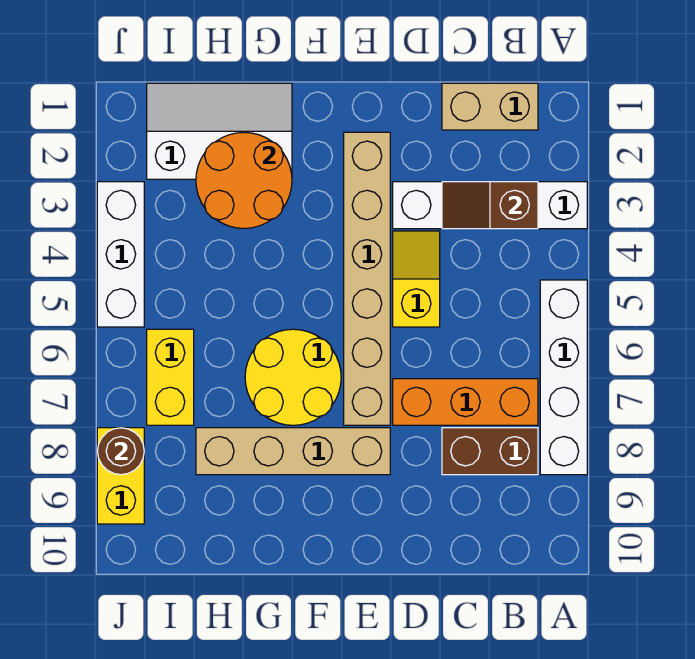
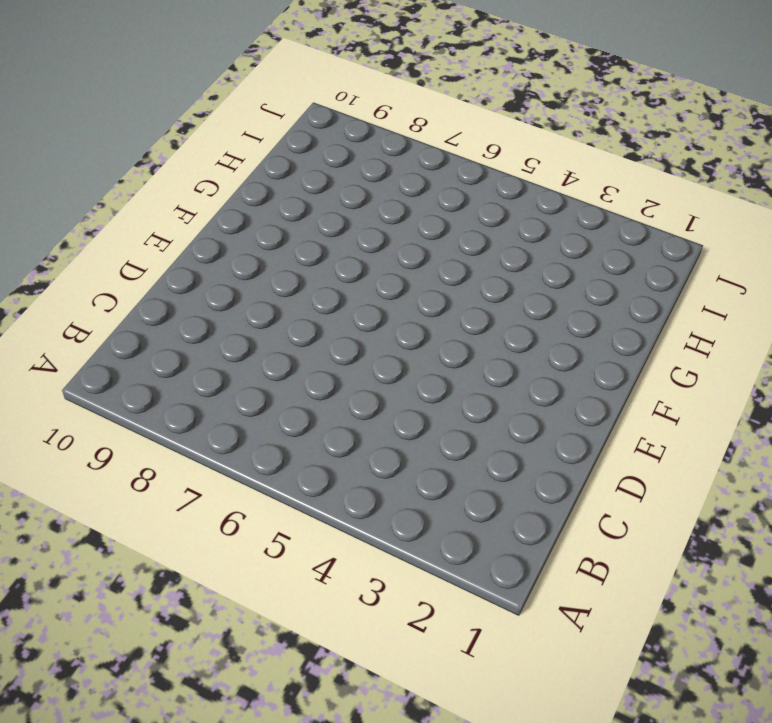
none -> white 1x4 brick [393,182,587,229]
none -> white 1x4 brick [540,280,587,475]
none -> tan 1x2 brick [442,83,538,130]

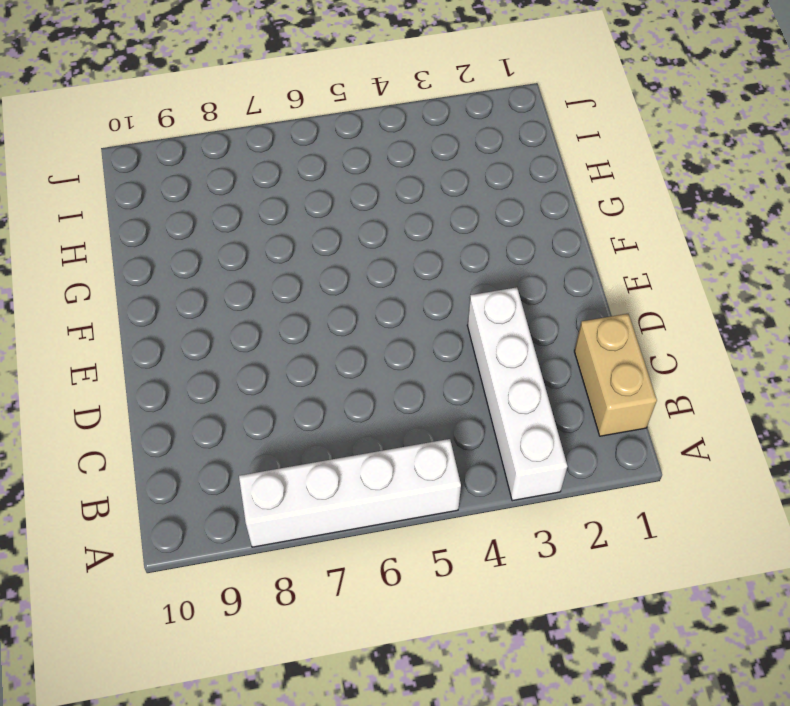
none -> orange 1x3 brick [393,379,538,425]
none -> brown 1x2 brick [442,428,538,475]
none -> yellow 1x2 slope [393,231,440,327]

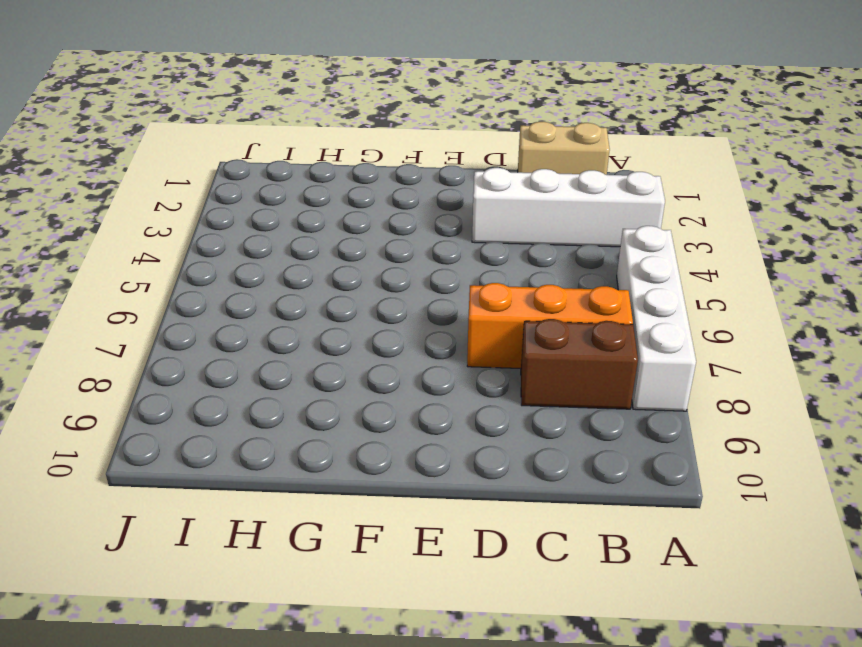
none -> yellow 1x2 slope [393,231,440,327]
none -> tan 1x6 brick [344,132,390,425]
none -> tan 1x4 brick [196,428,390,475]

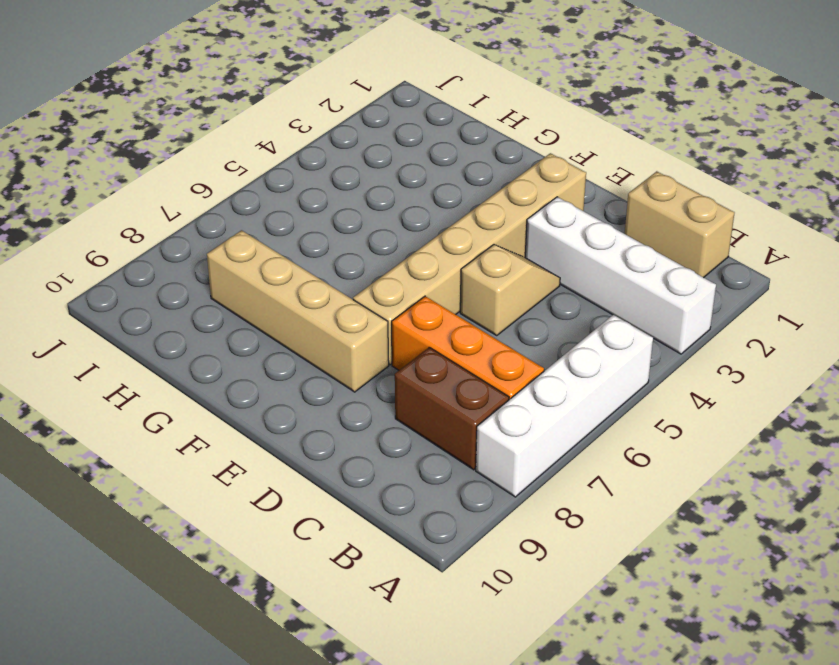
tan 1x2 slope [460,245,560,336] -> yellow 1x2 slope [393,231,440,327]
none -> yellow 2x2 round brick [245,329,341,425]
none -> white 2x3 slope [147,83,292,179]
none -> yellow 1x2 brick [147,329,194,425]

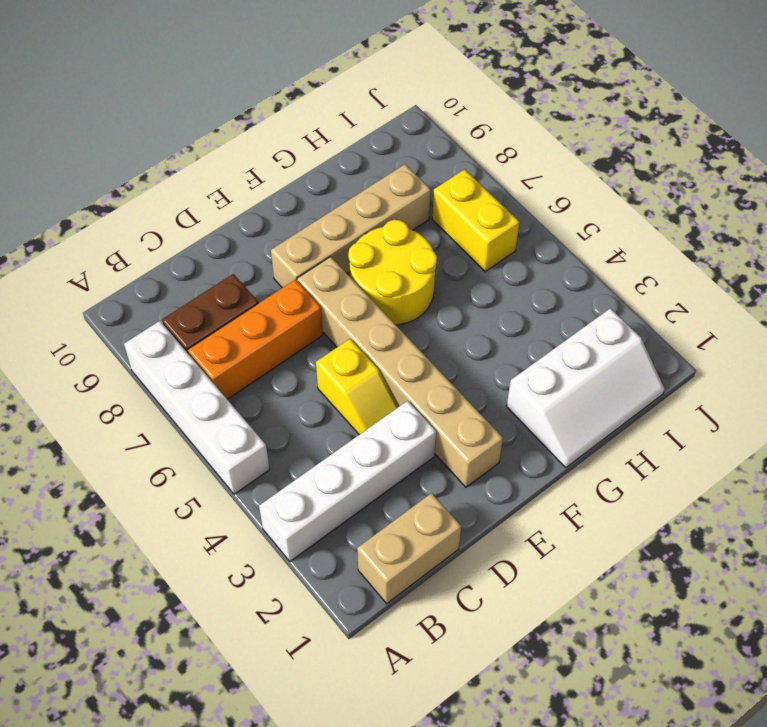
none -> white 1x3 brick [97,182,144,327]
none -> yellow 1x2 brick [97,428,144,524]
none -> brown 1x2 slope [442,182,538,229]

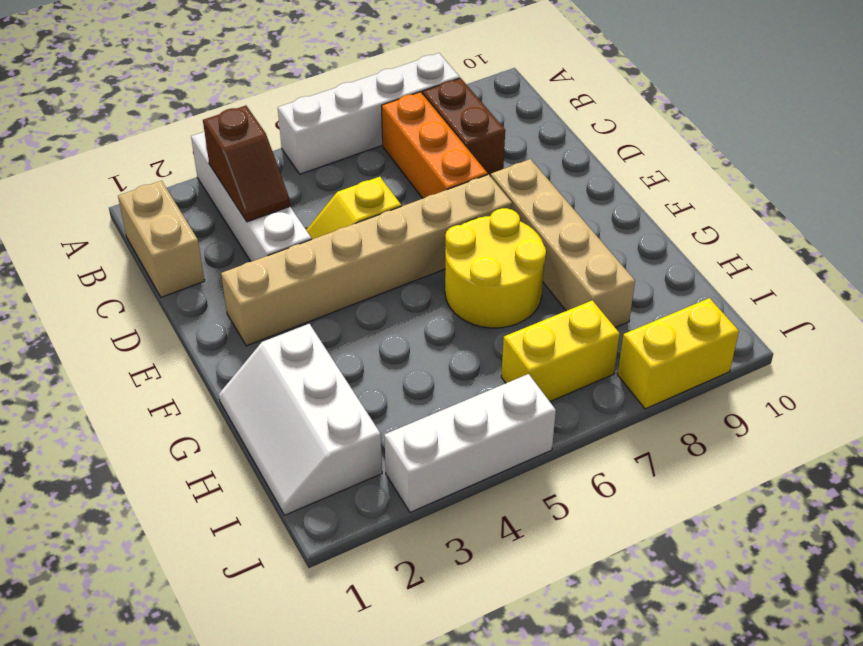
none -> orange 2x2 round brick [196,132,292,228]
none -> brown 1x1 round brick [97,428,144,475]

